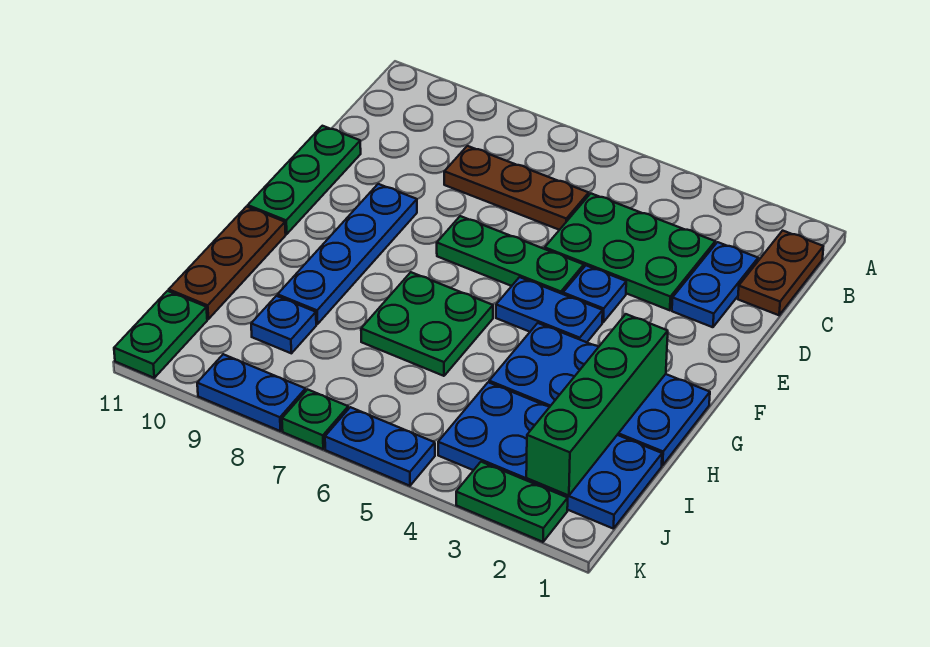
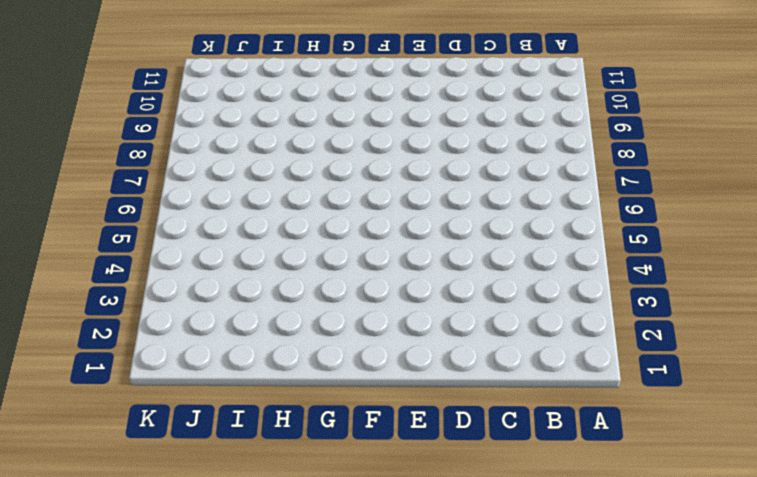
none -> brown 1x2 plate [738,231,823,315]
none -> blue 1x2 plate [672,242,758,327]
none -> green 2x3 plate [545,194,715,310]

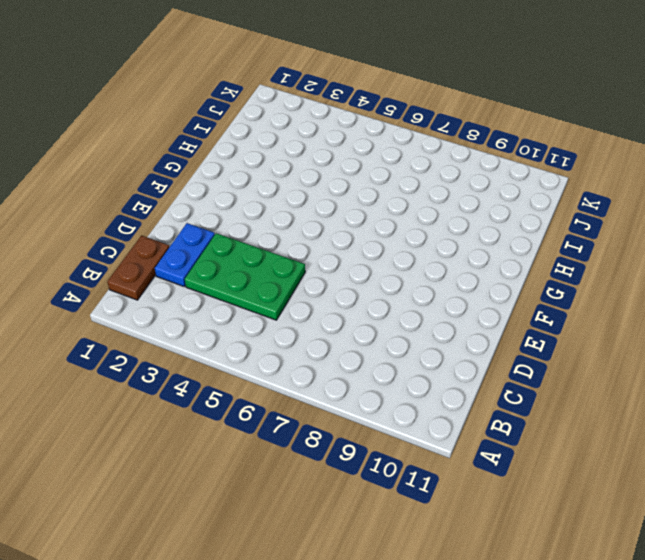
none -> brown 1x3 plate [444,146,589,230]
none -> green 1x3 plate [248,126,361,234]
none -> blue 1x1 plate [563,266,626,322]

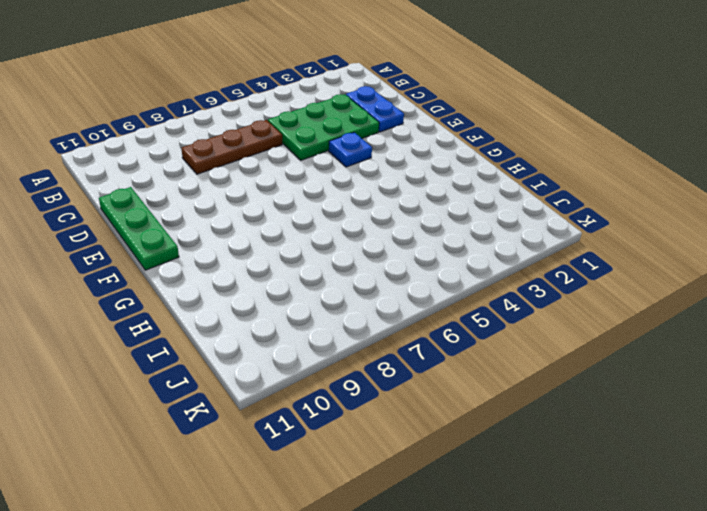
none -> brown 1x2 plate [738,231,823,315]
none -> green 1x3 plate [437,216,584,294]
none -> blue 1x4 plate [278,184,417,324]

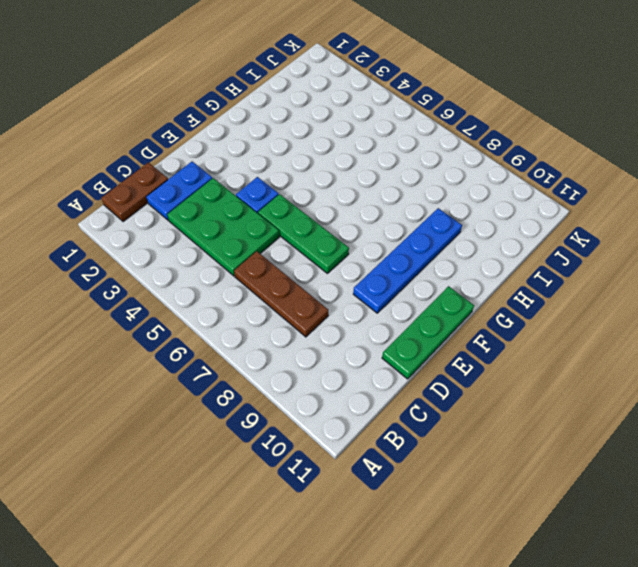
none -> blue 1x2 plate [496,277,603,342]
none -> blue 2x4 plate [489,323,710,465]
none -> green 2x2 plate [361,272,493,376]

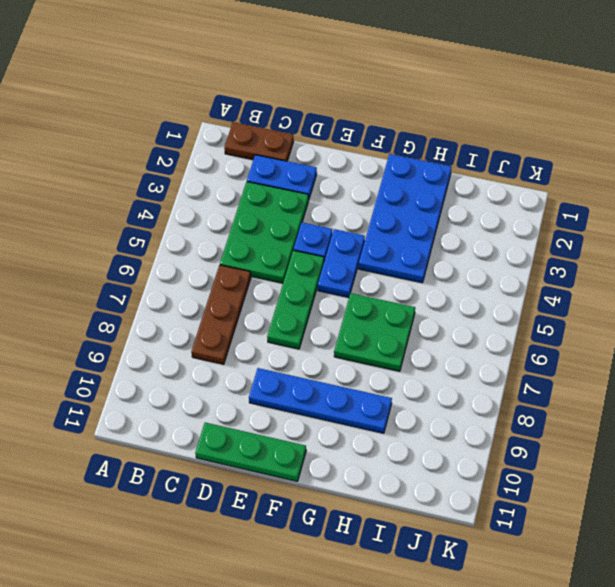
none -> brown 1x3 plate [169,207,286,319]
none -> blue 2x4 plate [438,382,662,529]
none -> blue 1x1 plate [251,296,316,353]

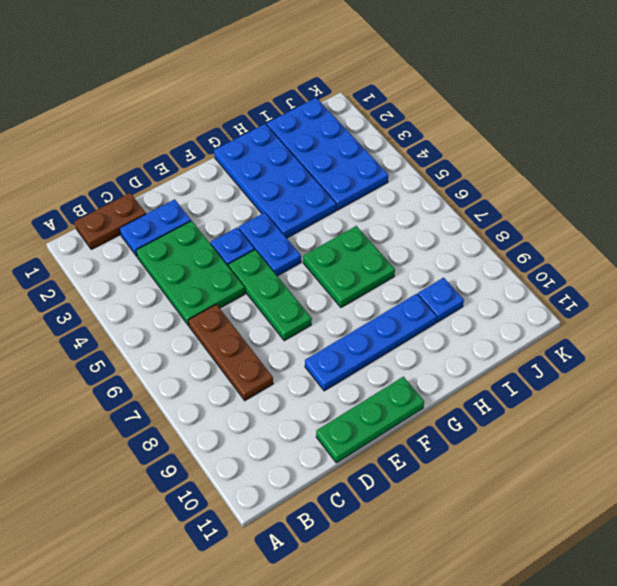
none -> brown 1x3 plate [169,207,286,319]
none -> green 1x2 plate [114,291,207,378]
none -> green 1x2 plate [456,462,568,542]

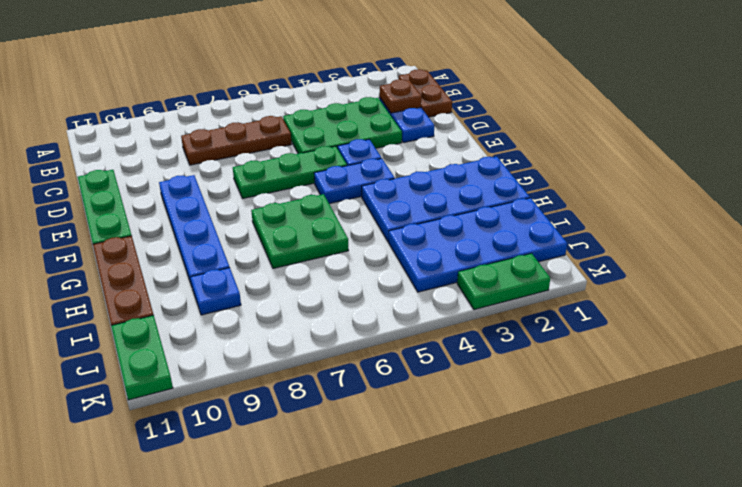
brown 1x1 plate [380,79,422,113] -> none
none -> blue 1x2 plate [325,407,435,486]
none -> green 1x1 plate [282,389,348,449]
none -> blue 1x2 plate [197,354,306,431]

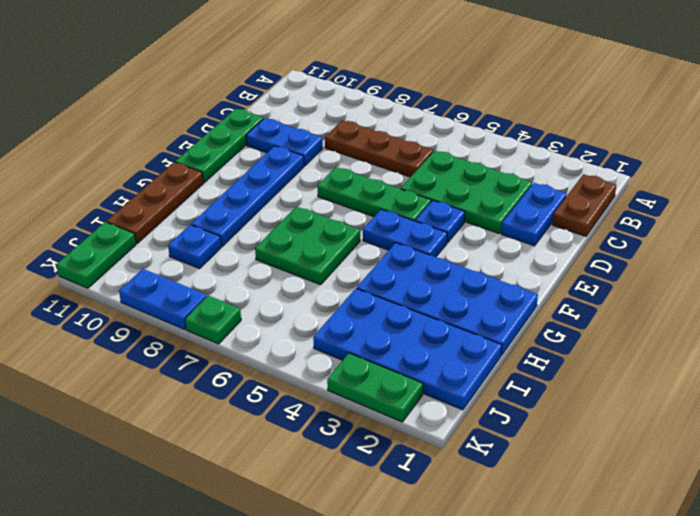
blue 1x2 plate [246,118,323,166] -> blue 1x2 plate moved to [325,407,435,486]
none -> green 1x4 brick [526,314,668,496]

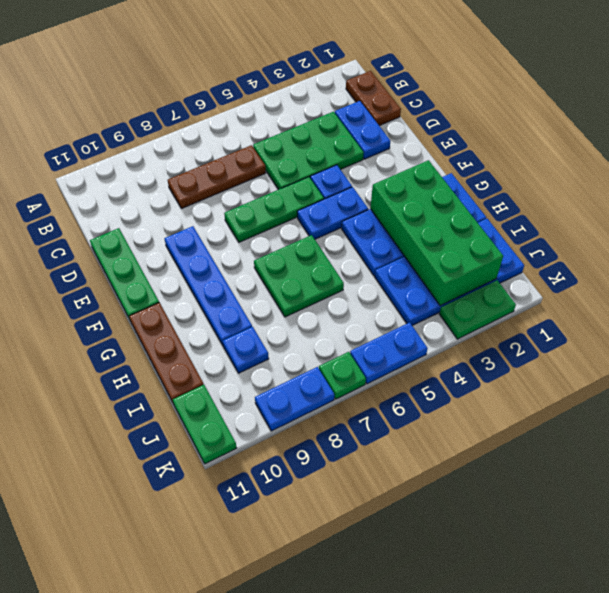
green 2x4 brick [370,160,503,306] -> green 1x4 brick [526,314,668,496]

